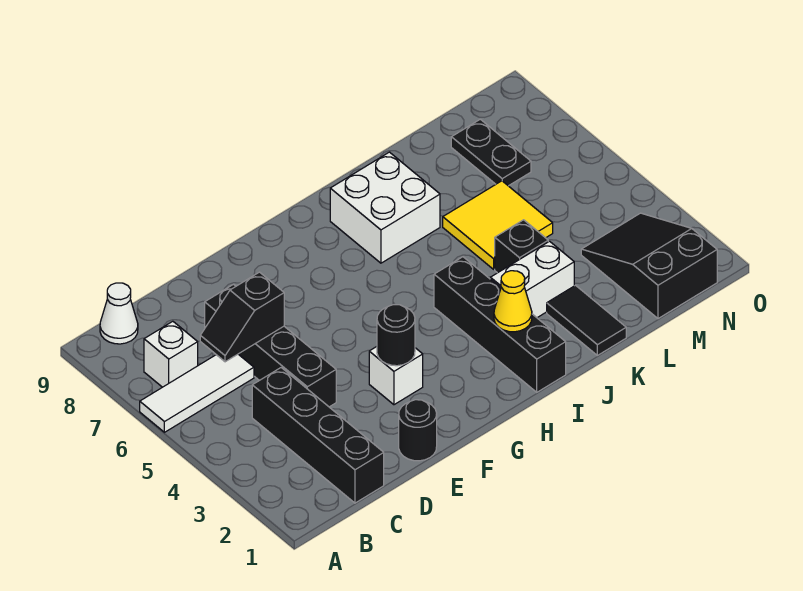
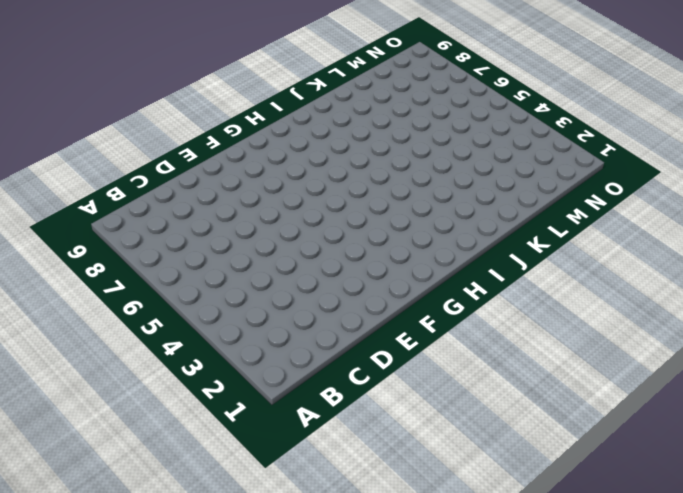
none -> white 1x3 tile [140,354,254,432]
none -> white 1x1 brick [144,321,198,387]
none -> white 1x1 cone [100,283,138,344]

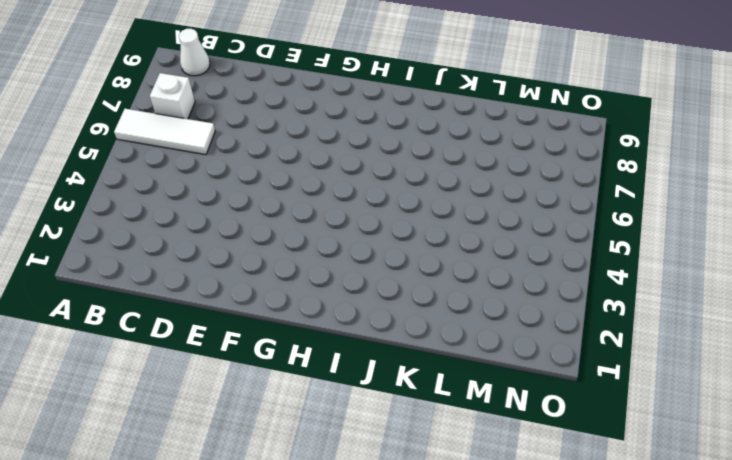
none -> black 1x4 brick [252,368,384,503]
none -> black 1x4 brick [205,285,336,407]
none -> black 1x1 round brick [399,400,437,461]

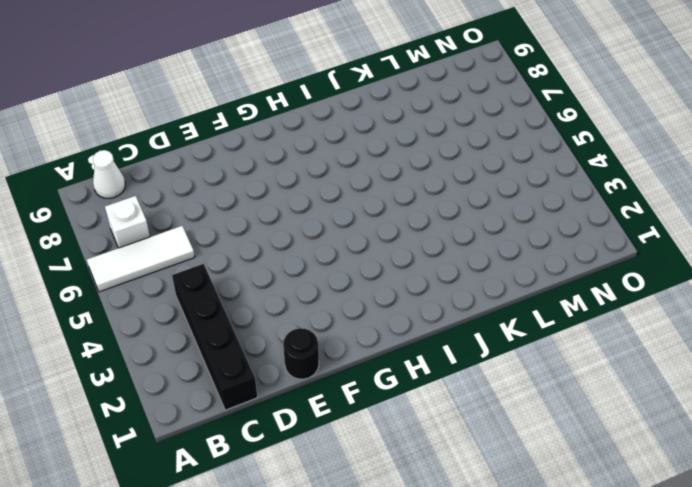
none -> black 1x4 brick [205,285,336,407]
none -> white 1x1 brick [369,347,423,405]
none -> black 1x4 brick [434,257,566,392]

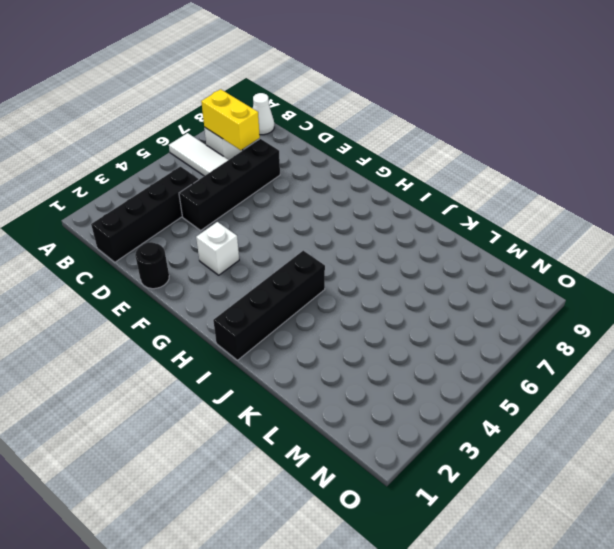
yellow 1x2 brick [201,89,260,150] -> none
none -> white 2x2 brick [330,152,440,263]
none -> white 1x2 brick [490,241,574,318]
none -> black 1x2 tile [547,285,626,355]

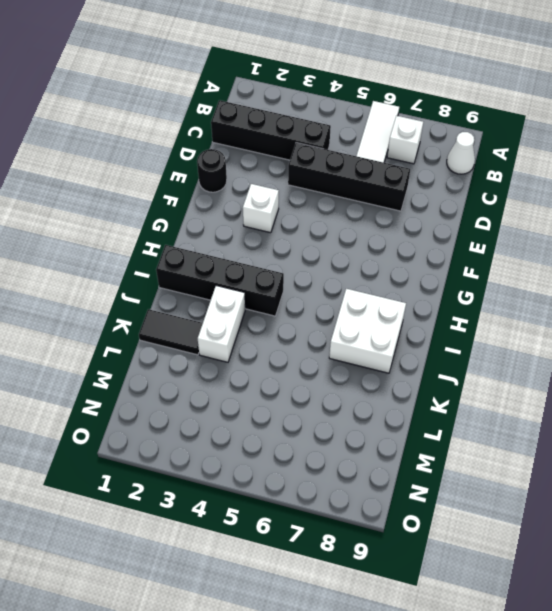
none -> black 1x1 brick [495,220,548,273]
none -> yellow 2x2 tile [443,181,553,269]
none -> black 2x3 slope [581,213,717,319]

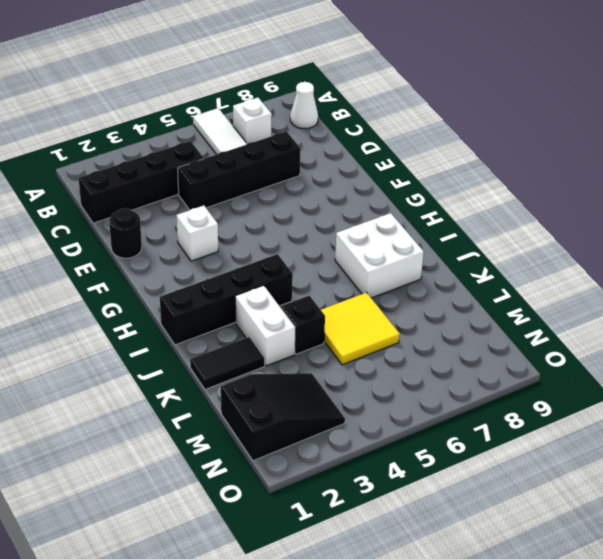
none -> black 1x2 plate [451,119,531,186]
none -> black 1x2 slope [200,272,284,362]
none -> black 1x1 round brick [377,305,415,366]

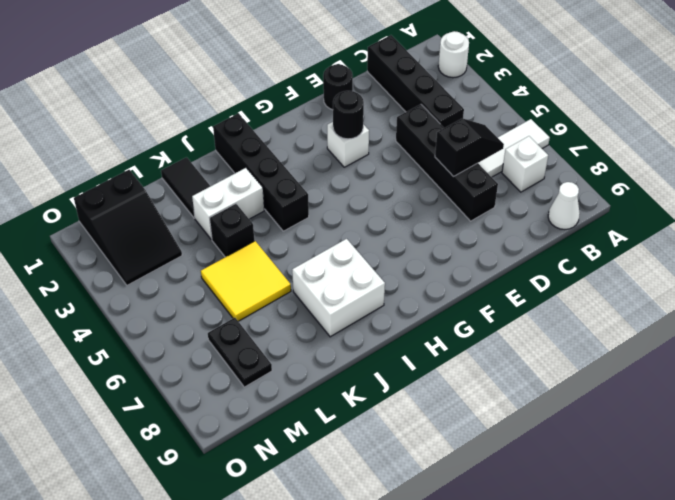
white 1x1 round brick [438,31,469,78] -> none
none -> yellow 1x1 cone [494,271,532,332]

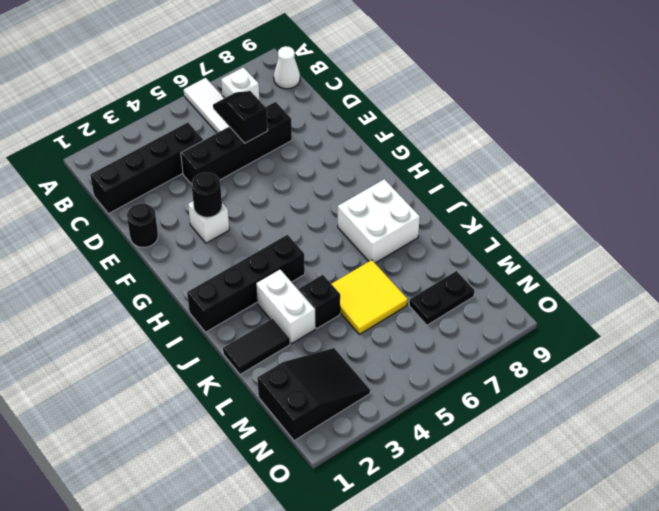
none -> yellow 1x1 cone [494,271,532,332]

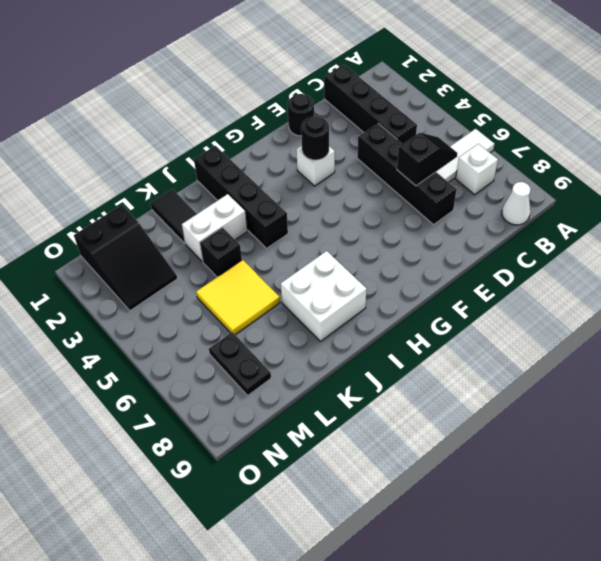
none -> yellow 1x1 cone [494,271,532,332]

